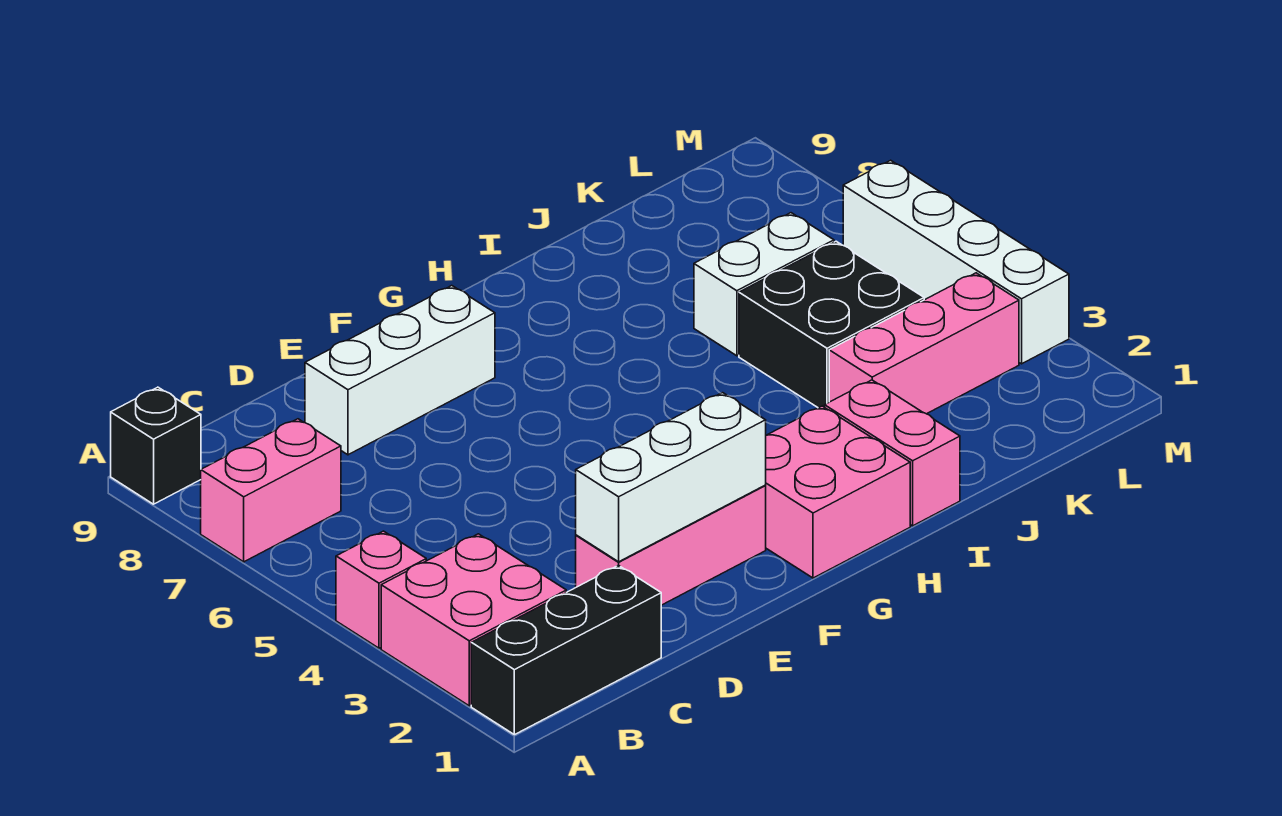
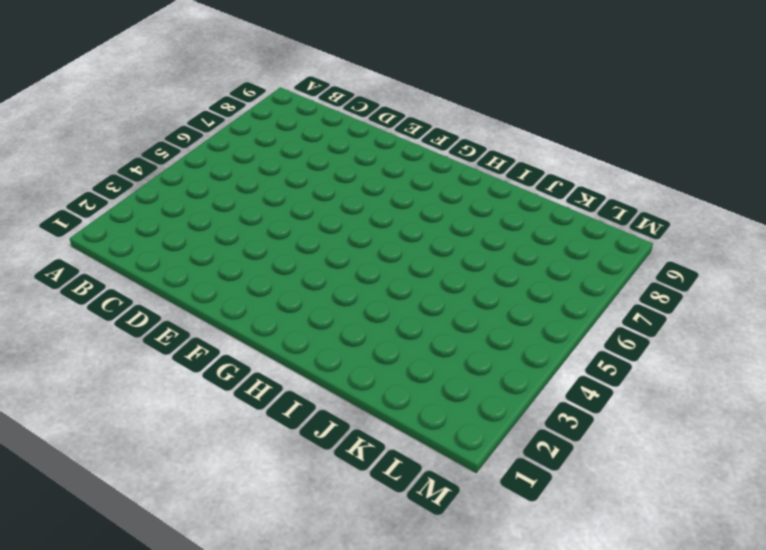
none -> black 1x3 brick [471,565,661,735]
none -> pink 2x2 brick [381,534,566,706]
none -> pink 1x1 brick [336,531,426,648]

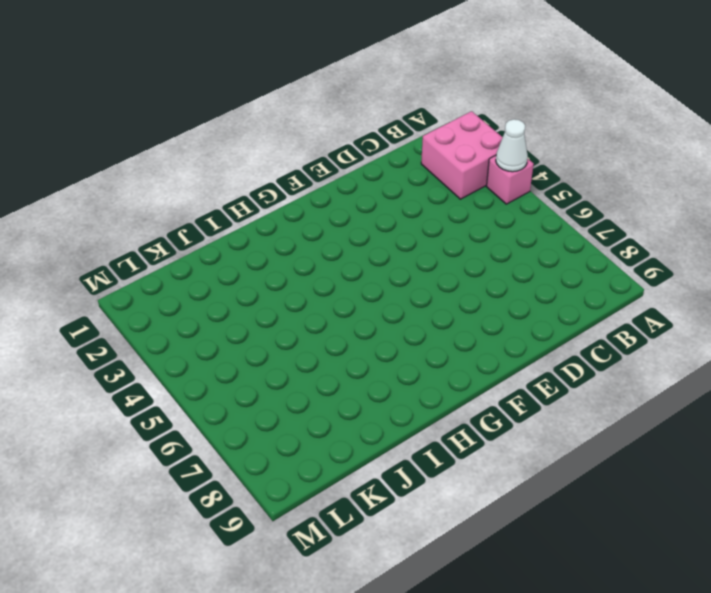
white 1x1 cone [496,119,528,172] -> none
none -> black 1x3 brick [471,565,661,735]
none -> pink 1x2 brick [201,419,341,562]
none -> black 1x1 brick [111,387,201,504]

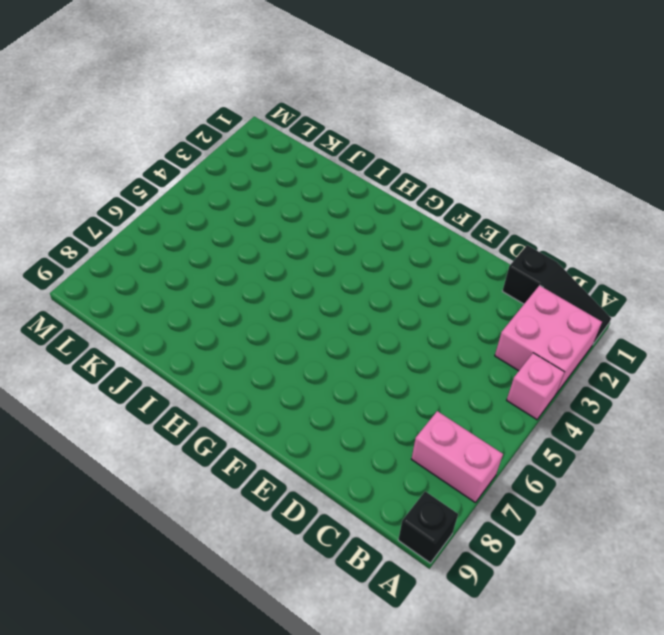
black 1x3 slope [503,245,611,344] -> black 1x3 brick [471,565,661,735]
none -> pink 1x3 brick [576,486,766,605]
none -> white 1x3 brick [305,286,495,455]
none -> pink 2x2 brick [765,406,910,578]

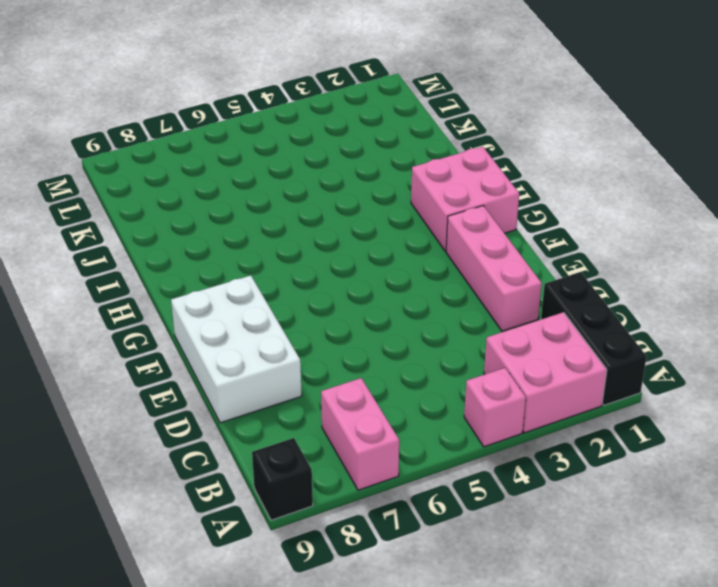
white 2x3 brick [171,275,302,423] -> white 1x3 brick [305,286,495,455]
none -> pink 1x2 brick [825,380,960,526]
none -> pink 1x3 brick [829,273,1019,414]
none -> black 2x2 brick [739,241,924,408]

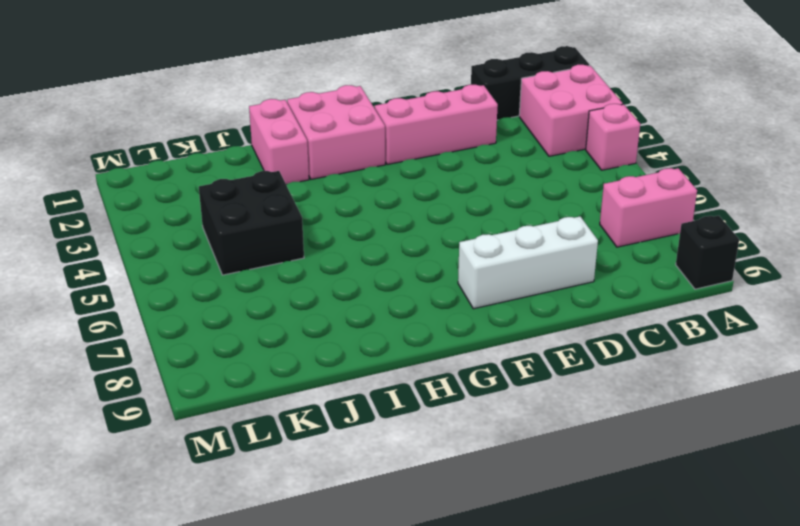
none -> pink 1x3 brick [829,273,1019,414]
none -> white 1x2 brick [694,213,834,356]
none -> white 1x4 brick [843,160,1069,364]

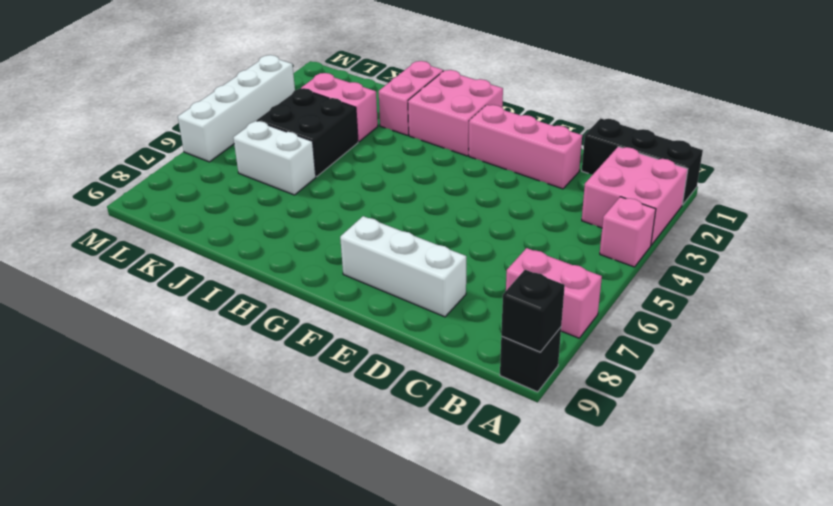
black 1x1 brick [501,270,565,352] -> none
pink 1x2 brick [301,73,378,142] -> pink 1x3 brick [829,273,1019,414]
none -> white 1x3 brick [576,393,766,562]

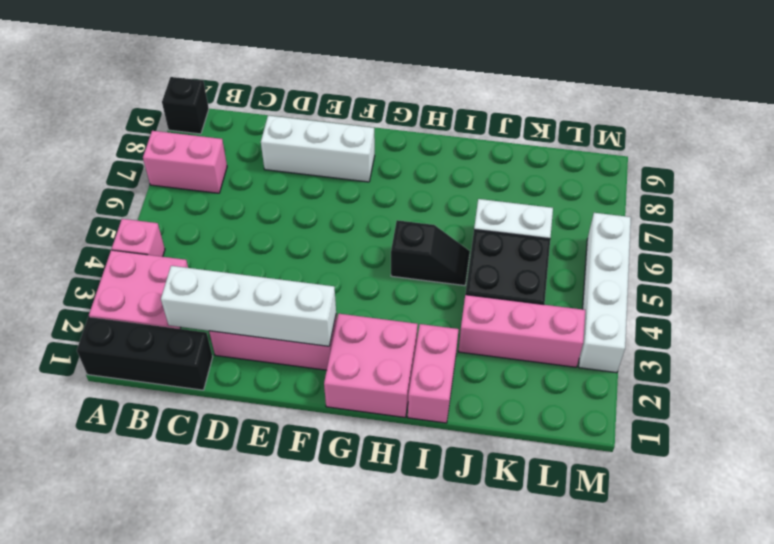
white 1x4 brick [161,266,336,346] -> white 1x3 brick [576,393,766,562]
black 1x2 slope [391,220,470,286] -> none

